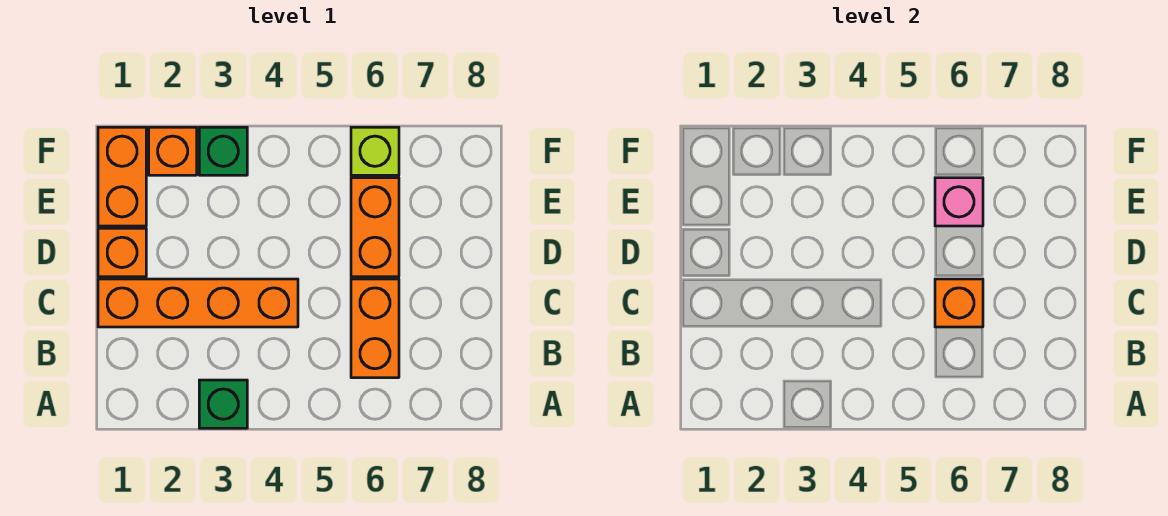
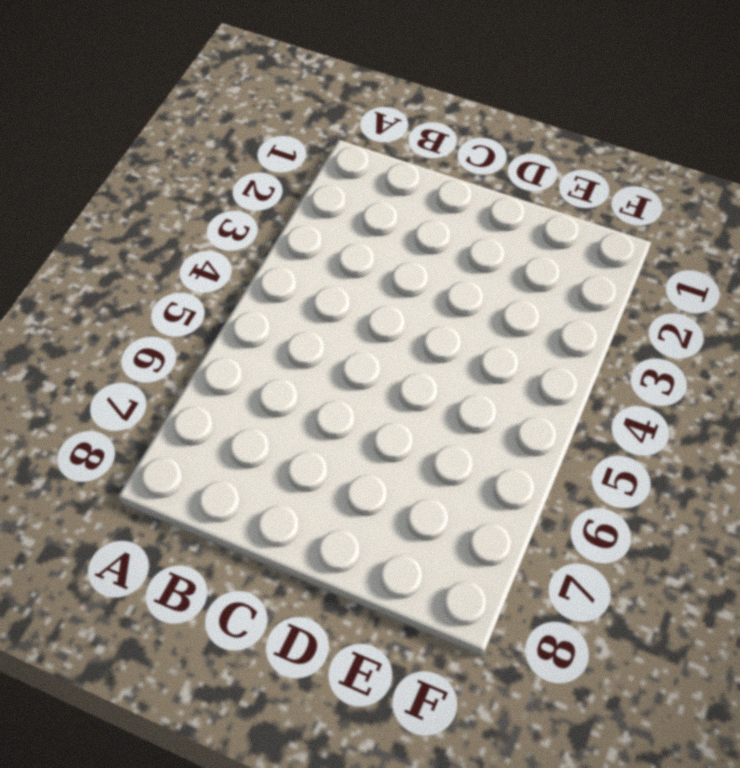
none -> green 1x1 brick [199,380,247,428]
none -> orange 1x2 brick [351,279,399,378]

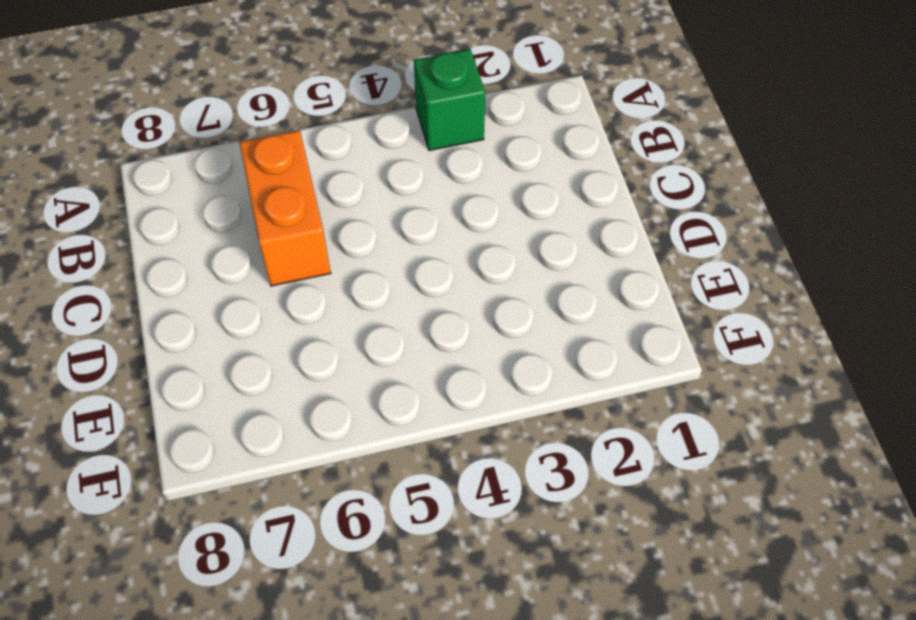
none -> orange 1x4 brick [98,279,298,327]
none -> orange 1x1 brick [98,228,146,277]

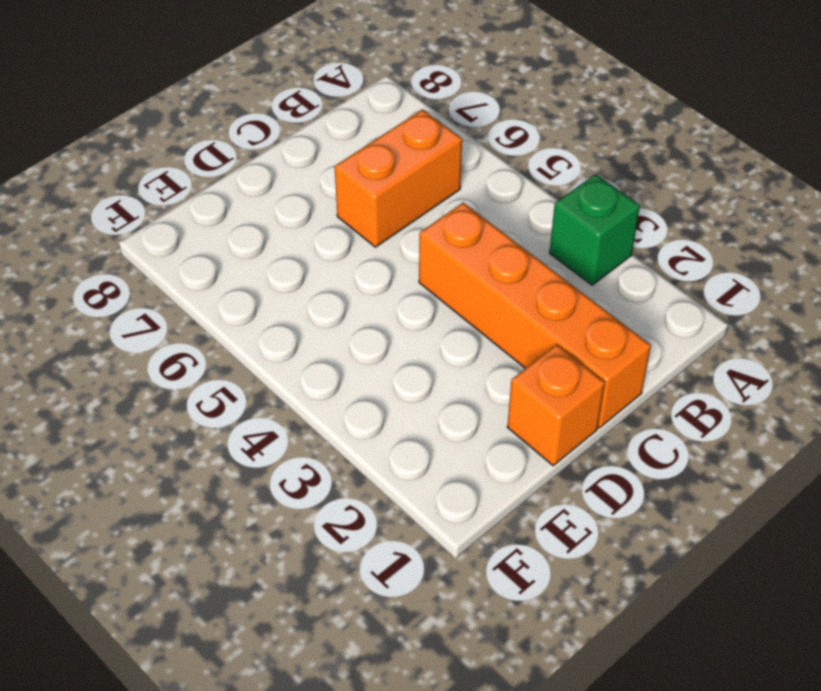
none -> orange 1x2 brick [351,178,399,277]
none -> orange 1x2 brick [98,127,146,226]

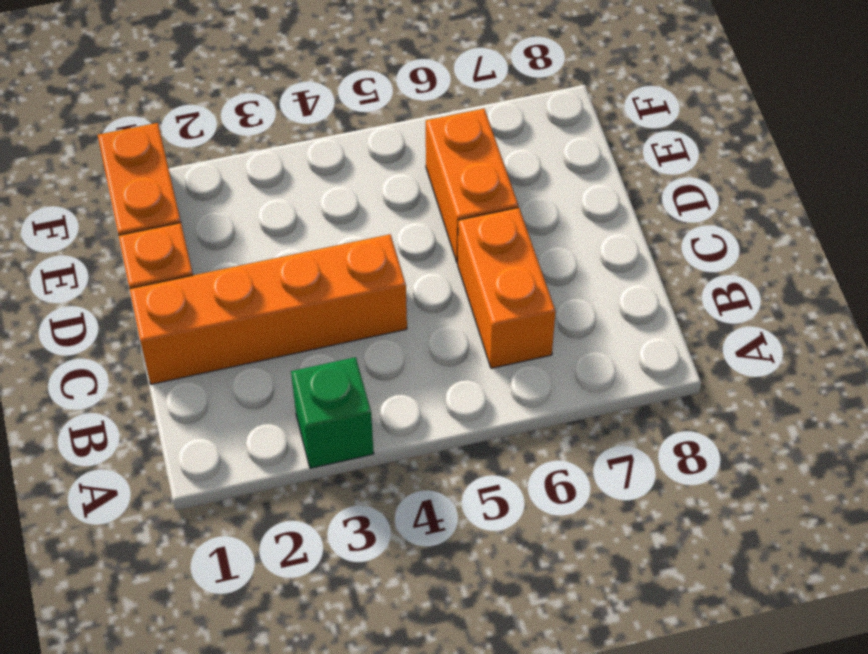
none -> orange 1x1 brick [149,127,197,175]
none -> green 1x1 brick [199,127,247,175]

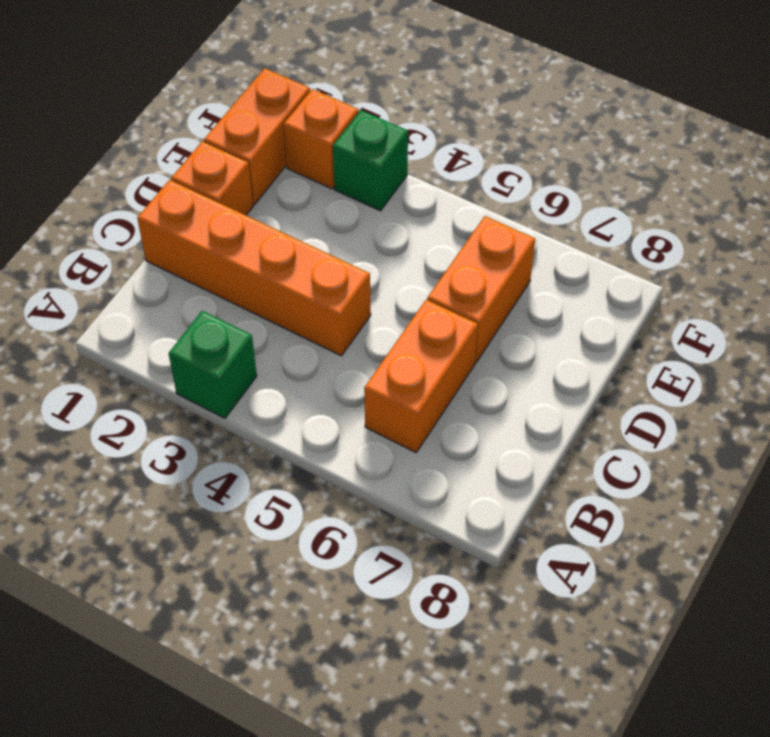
none -> lime 1x1 brick [351,127,399,175]
none -> orange 1x1 brick [935,279,983,327]

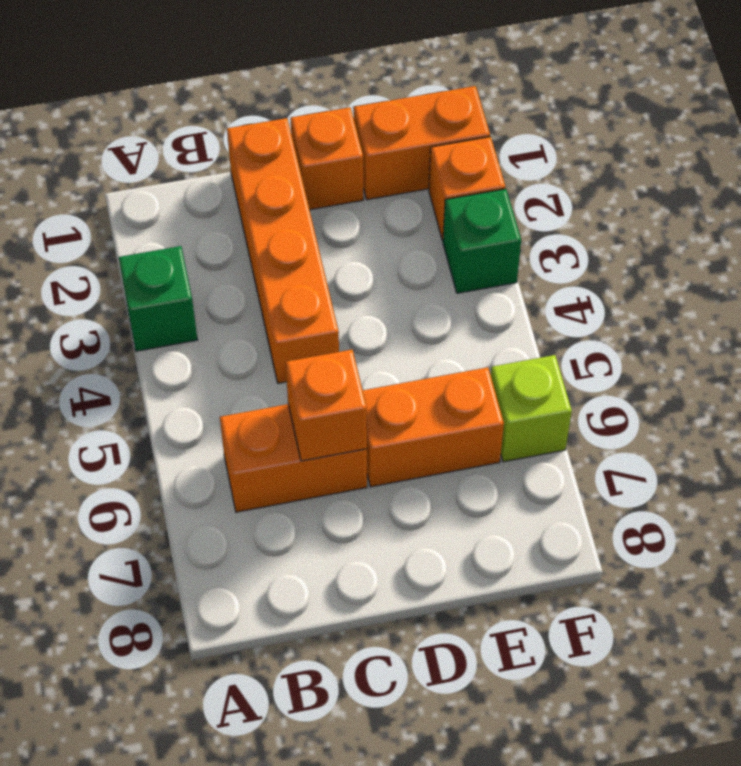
none -> pink 1x1 brick [935,178,983,226]

